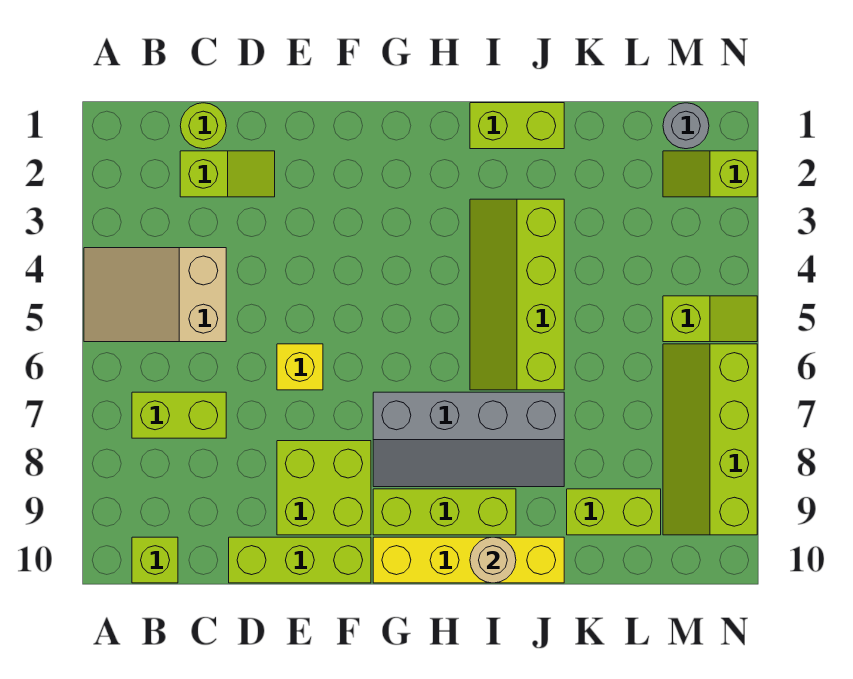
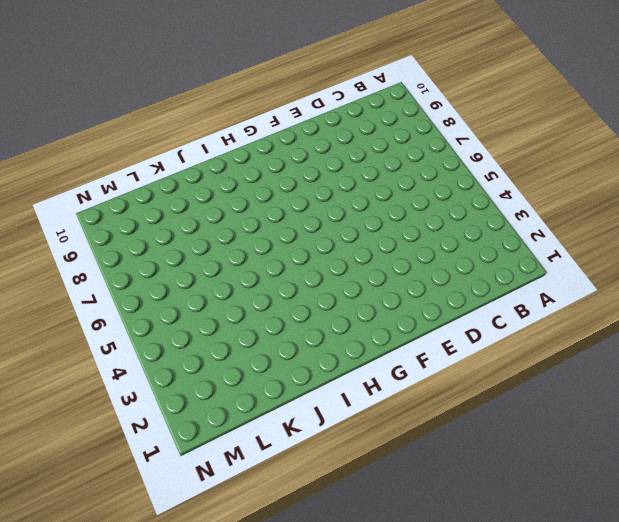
none -> tan 2x3 slope [84,248,226,342]
none -> lime 1x2 brick [132,392,226,438]
none -> lime 1x1 brick [132,537,178,583]

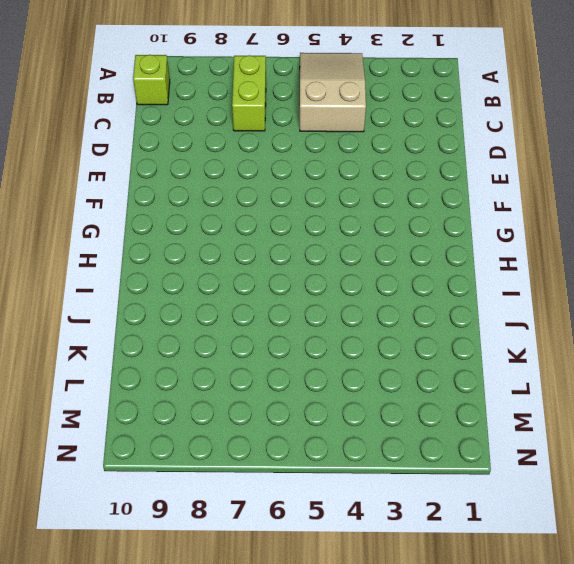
none -> lime 1x1 round brick [180,103,226,149]
none -> lime 1x2 slope [180,151,275,197]
none -> lime 1x3 brick [229,537,371,583]

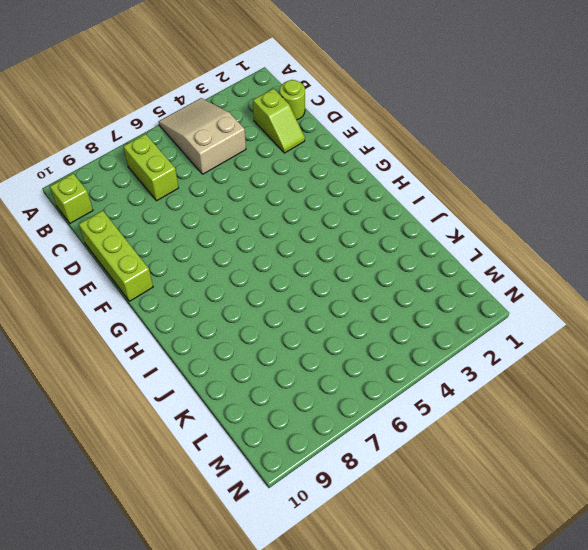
none -> yellow 1x1 brick [277,344,323,390]
none -> lime 2x2 brick [277,441,371,535]
none -> grey 2x4 slope [373,392,564,487]

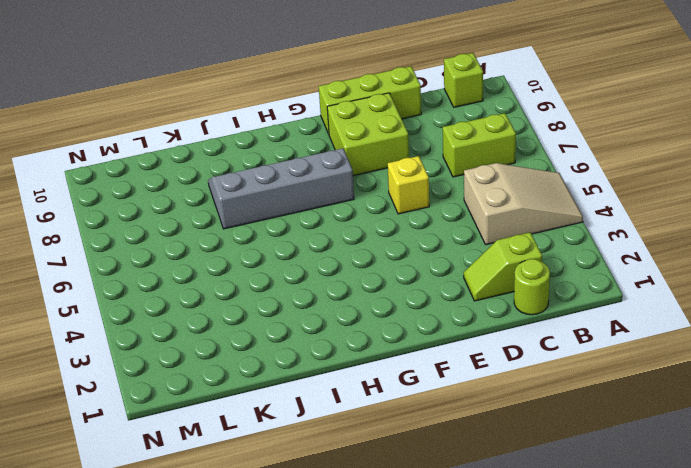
none -> lime 1x3 brick [373,489,516,535]
none -> yellow 1x4 brick [373,537,564,583]
none -> lime 1x2 brick [470,103,564,149]

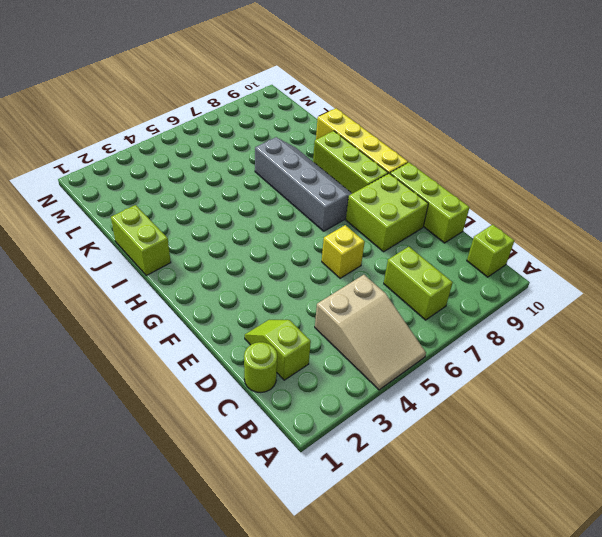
none -> lime 2x4 slope [470,199,564,390]
none -> lime 1x2 brick [567,489,661,535]
none -> grey 1x1 round brick [663,103,709,149]

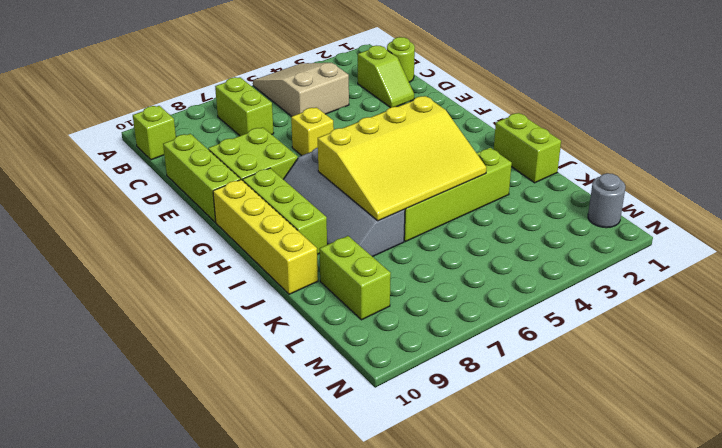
yellow 3x4 slope [318,96,487,221] -> none
none -> lime 1x2 slope [663,151,757,197]
none -> lime 1x2 slope [663,296,757,342]
none -> lime 2x4 slope [663,344,757,535]

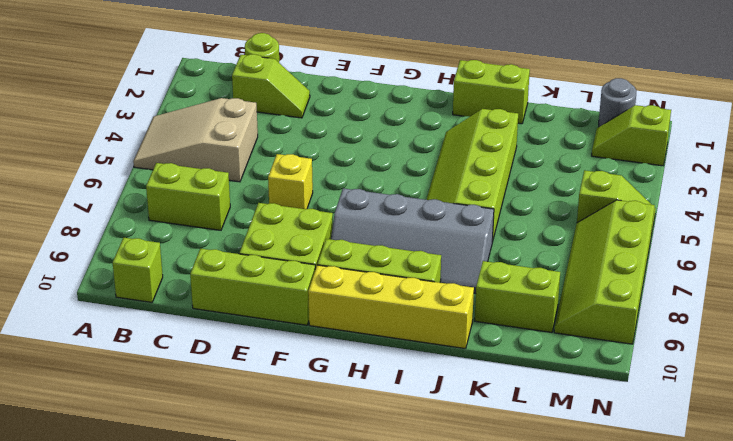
none -> tan 1x1 round brick [470,537,516,583]

